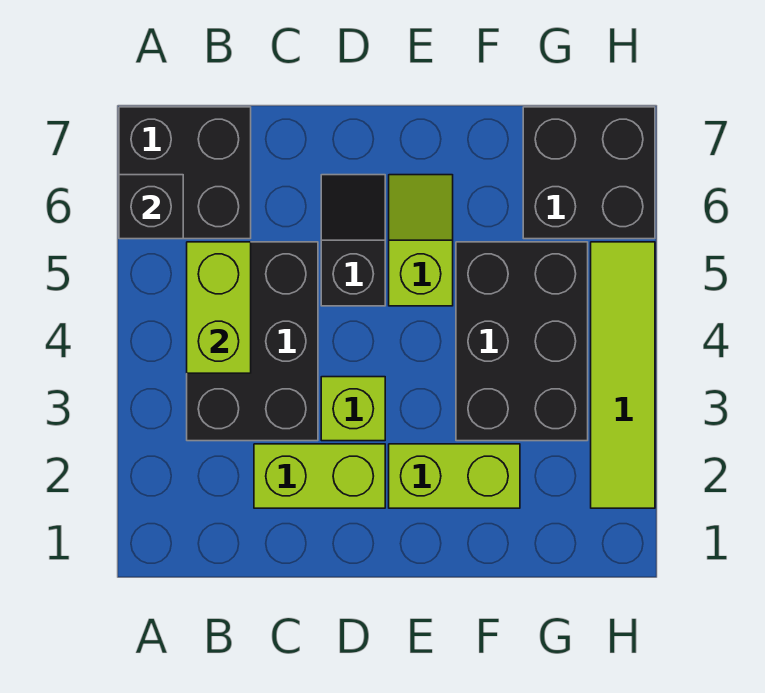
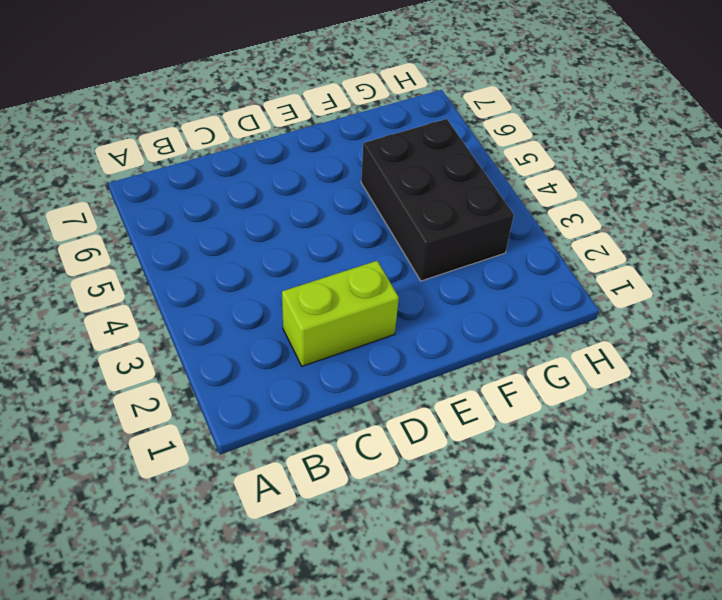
none -> black 2x2 brick [119,107,251,239]
none -> black 2x3 brick [187,242,318,441]
none -> lime 1x1 brick [321,377,385,441]

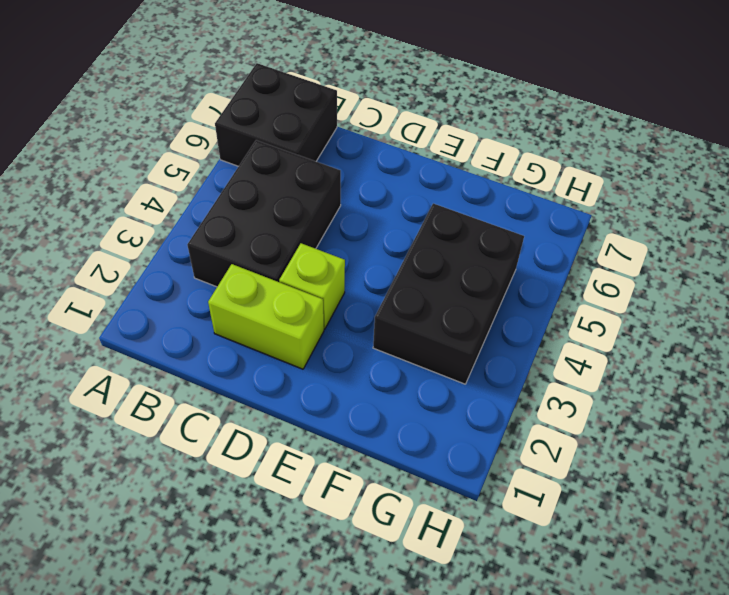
none -> black 1x2 slope [321,175,385,306]
none -> lime 1x2 brick [389,444,520,508]
none -> lime 1x2 slope [389,175,453,306]

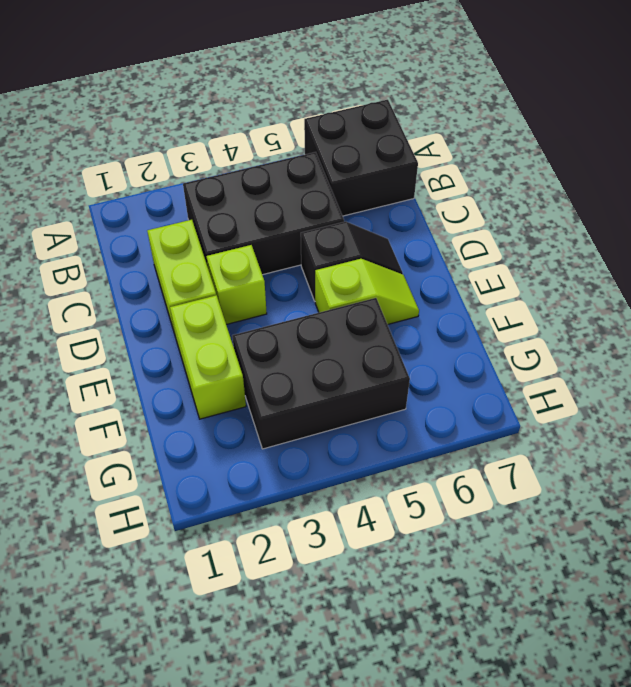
none -> black 2x2 brick [523,107,655,239]
none -> lime 1x4 tile [591,242,655,508]
none -> black 1x1 brick [119,175,183,239]

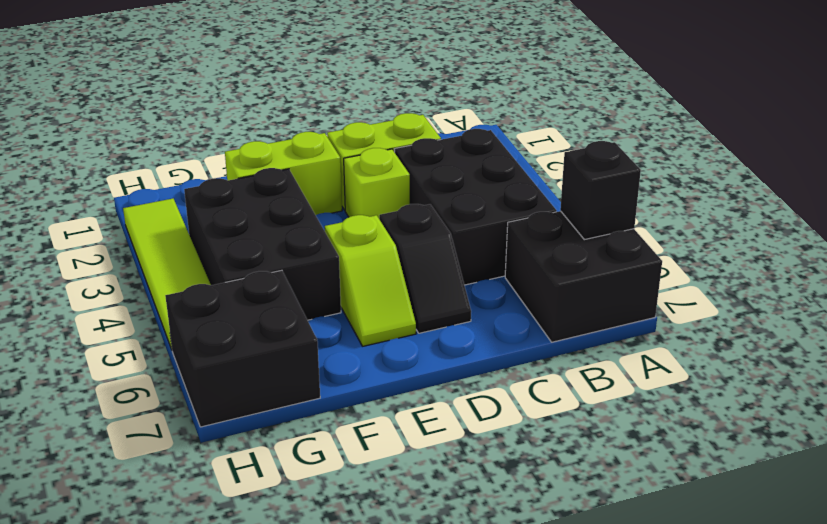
none -> lime 1x2 brick [187,242,251,373]

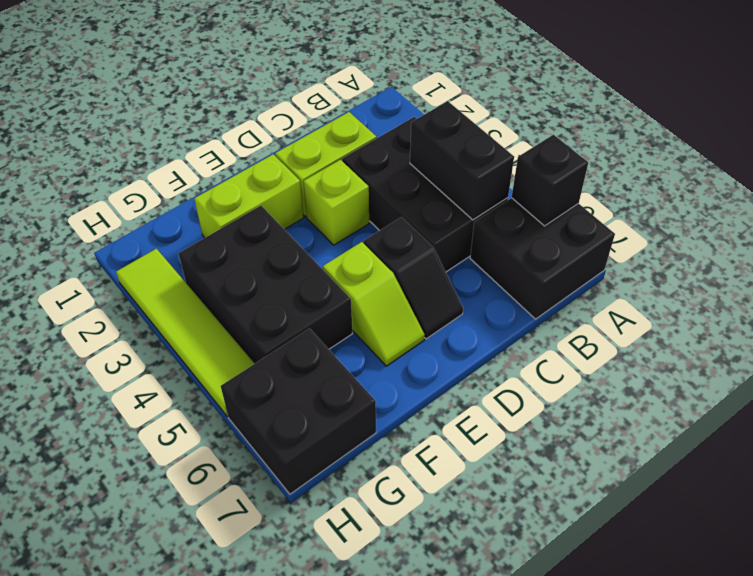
black 1x2 brick [410,101,514,220] -> lime 1x2 brick [187,242,251,373]

